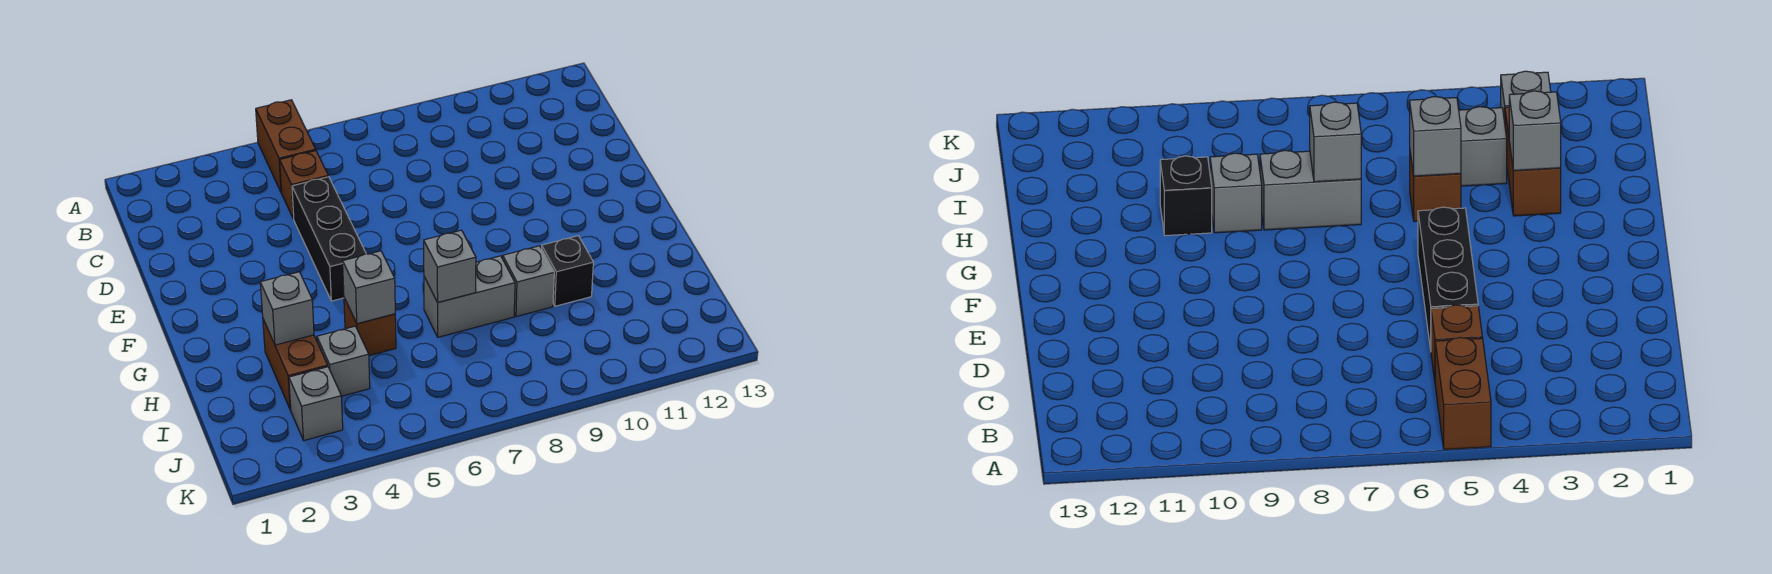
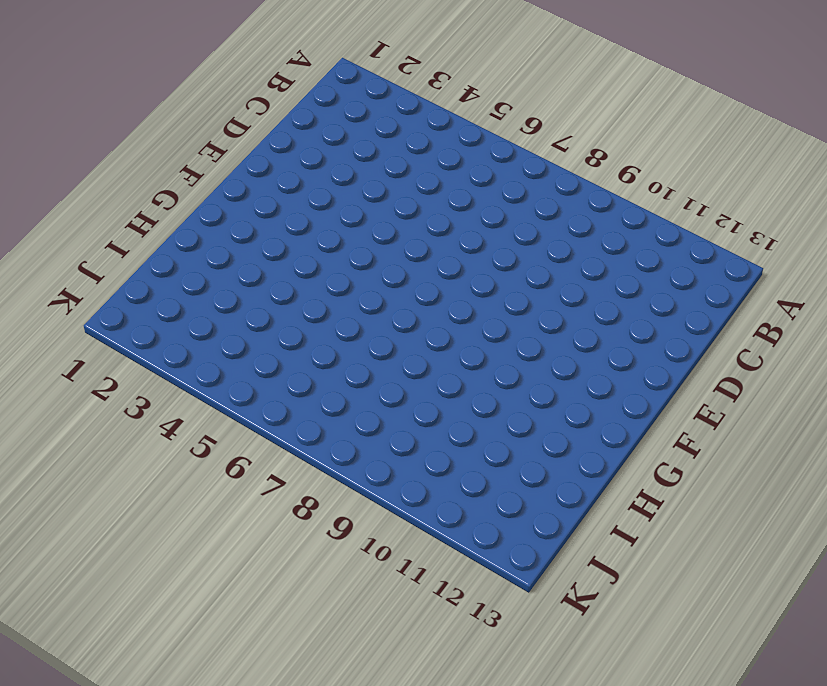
none -> brown 1x2 brick [256,100,316,193]
none -> brown 1x1 brick [280,151,328,219]
none -> black 1x3 brick [292,177,366,301]

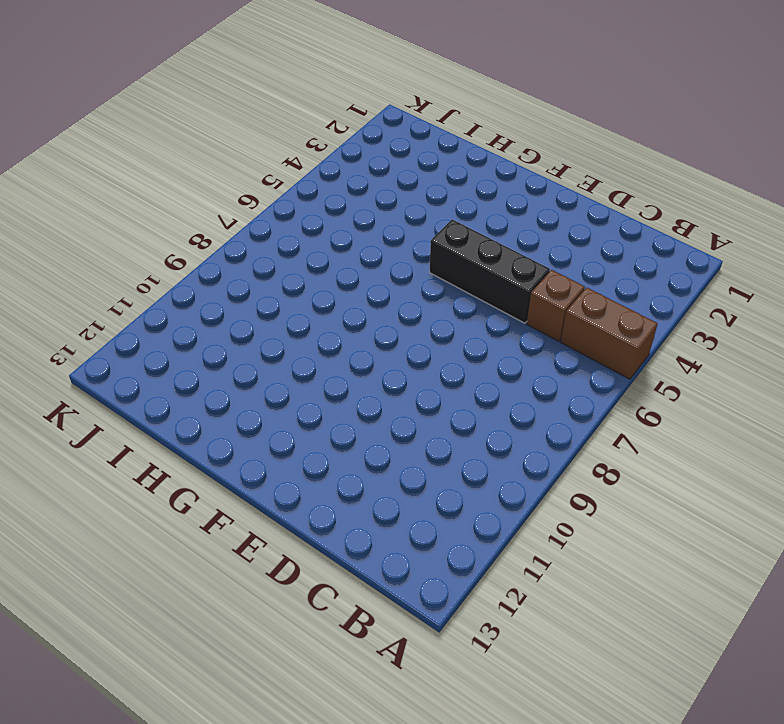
none -> brown 1x2 brick [263,319,328,410]
none -> brown 1x1 brick [344,298,396,356]
none -> grey 1x2 brick [424,256,515,337]

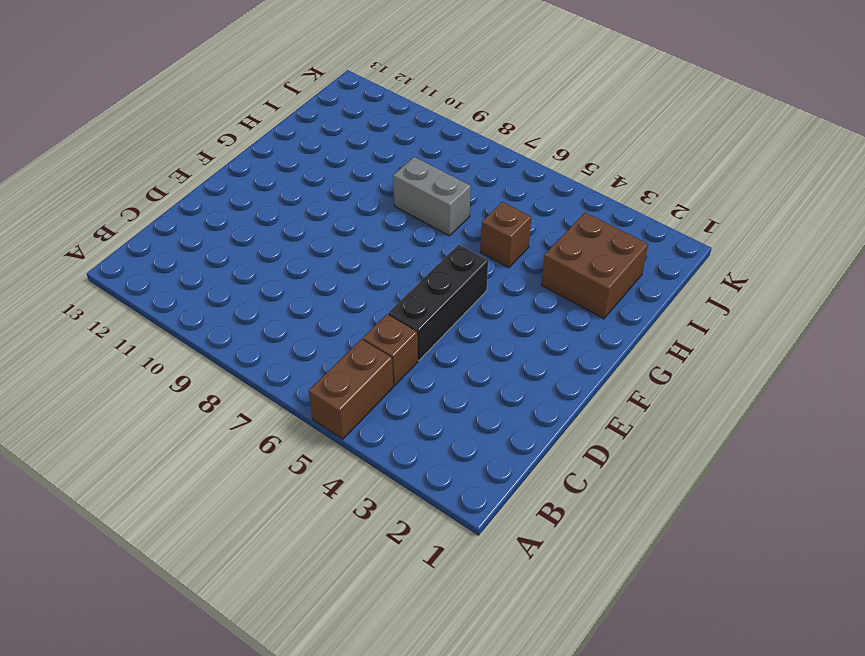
brown 2x2 brick [541,213,648,319] -> brown 1x2 brick [263,319,328,410]
none -> grey 1x1 brick [503,246,554,317]
none -> black 1x1 brick [542,236,593,306]
none -> grey 1x1 brick [317,326,370,396]

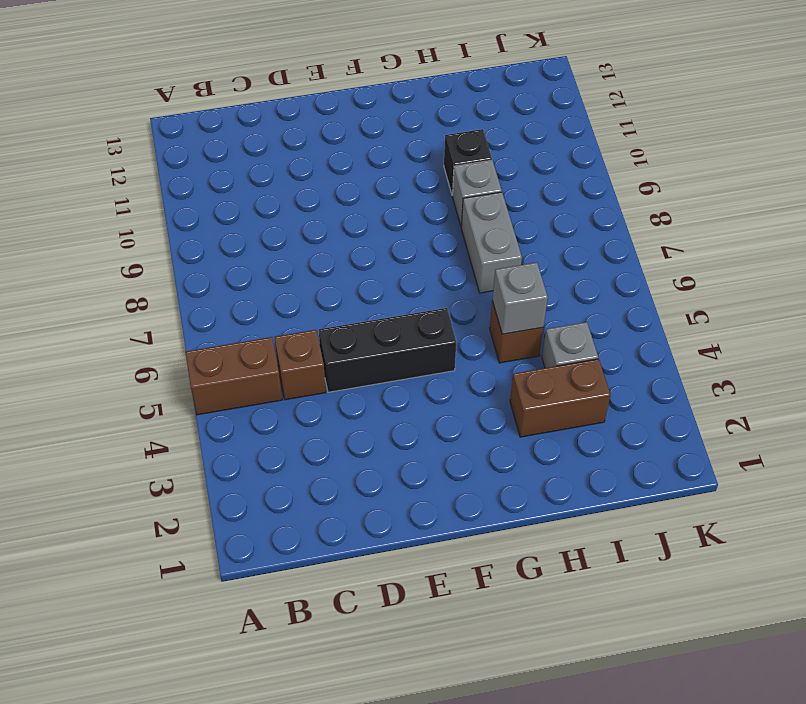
none -> grey 1x1 brick [289,367,343,440]
none -> grey 1x1 brick [260,272,314,345]
none -> grey 1x1 brick [424,230,476,302]

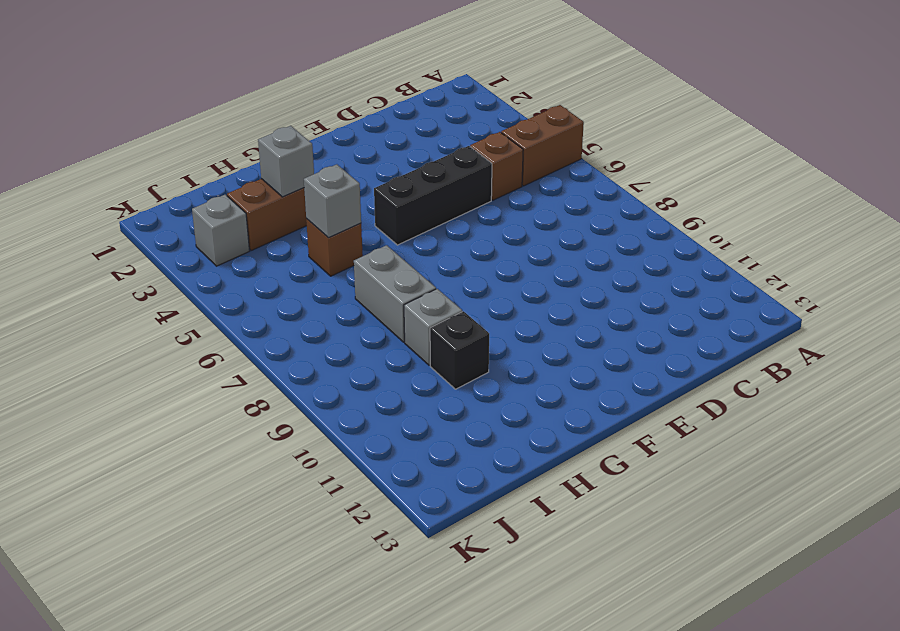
none -> grey 1x1 brick [317,326,370,396]
none -> grey 1x1 brick [424,230,476,302]

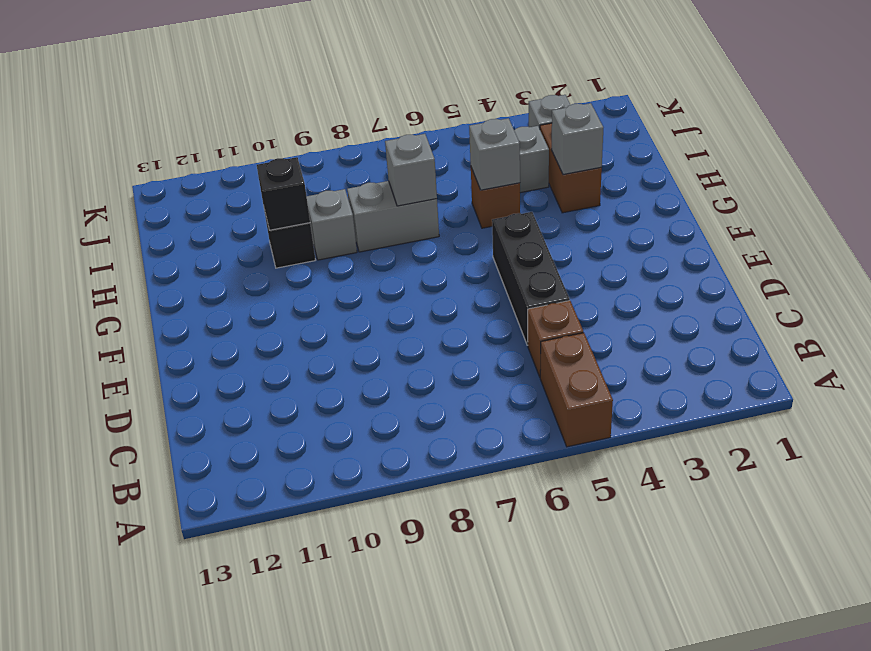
black 1x1 brick [257,157,310,230] -> none

